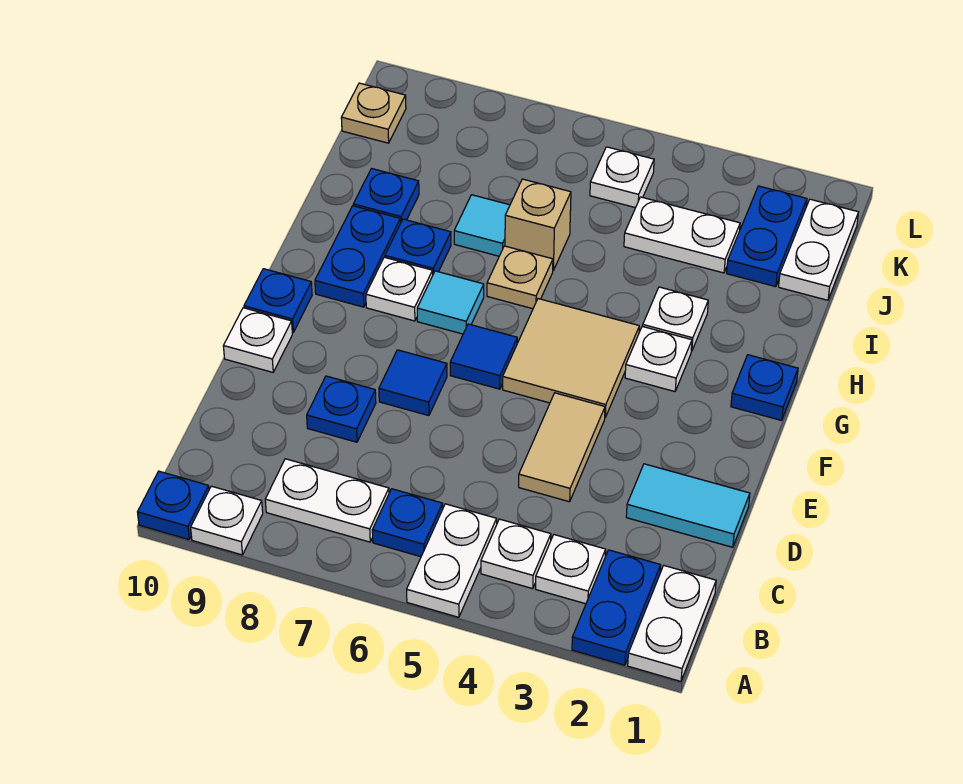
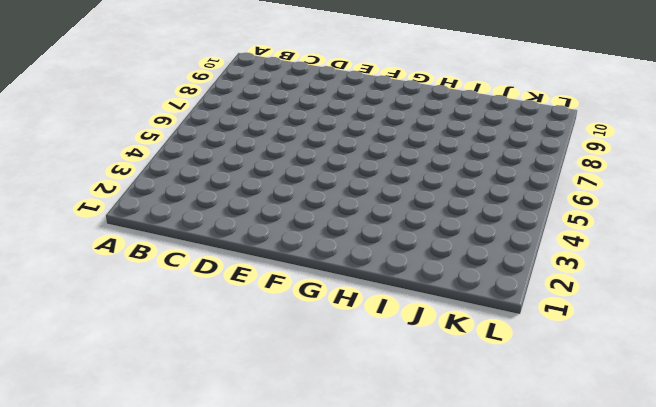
none -> white 1x2 plate [628,566,716,681]
none -> blue 1x2 plate [572,550,661,665]
none -> white 1x2 plate [407,504,497,617]
none -> white 1x1 plate [191,486,263,555]

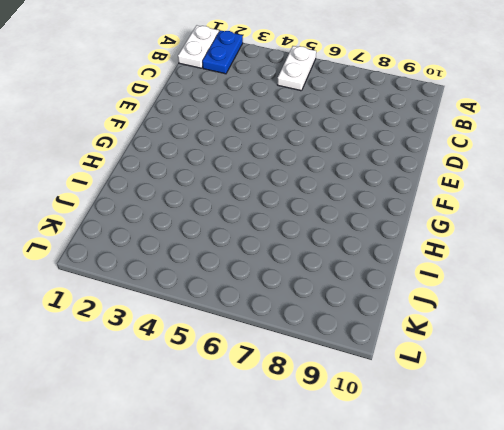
none -> white 1x1 plate [191,486,263,555]
none -> blue 1x1 plate [138,471,209,539]
none -> white 1x1 plate [536,535,606,604]
none -> white 1x1 plate [481,519,551,589]

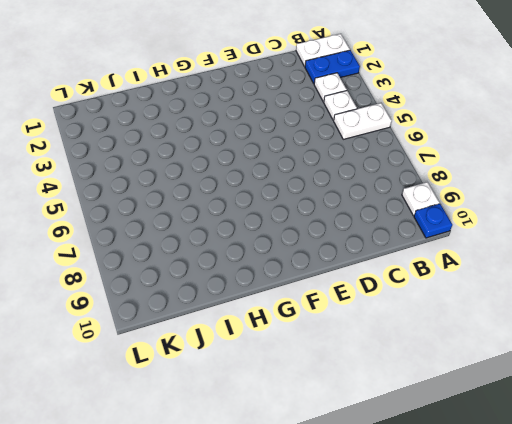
none -> blue 1x1 plate [372,489,443,557]
none -> white 1x2 plate [265,459,389,542]
none -> cyan 1x2 tile [626,464,750,547]
none -> tan 1x2 tile [519,393,605,502]

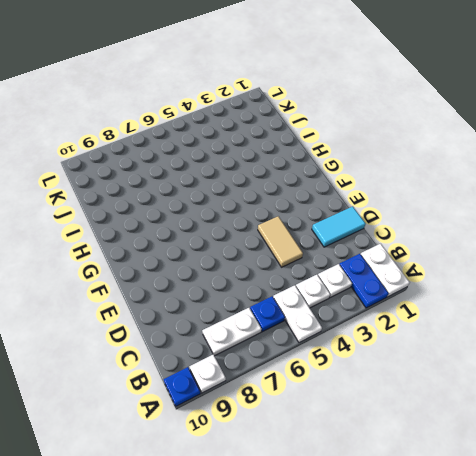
none -> blue 1x1 plate [307,376,376,442]
none -> blue 1x1 tile [379,350,447,416]
none -> white 1x1 plate [224,308,292,372]
none -> tan 2x2 tile [503,299,639,417]

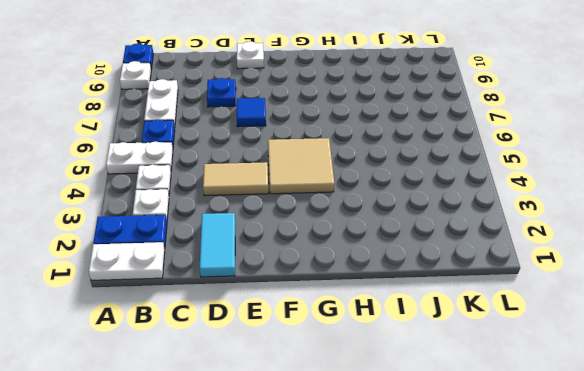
none -> blue 1x1 tile [450,324,517,389]
none -> blue 1x1 plate [244,269,312,332]
none -> blue 1x1 plate [731,355,798,420]
none -> white 1x1 plate [625,326,692,392]

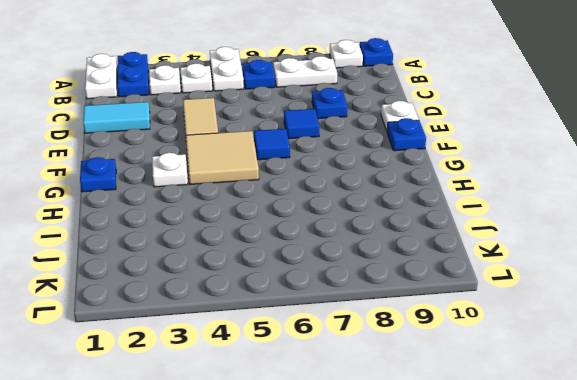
none -> cyan 1x1 tile [417,271,484,334]
none -> white 1x1 plate [366,257,433,321]
none -> blue 1x2 plate [315,206,400,307]
none -> white 1x1 plate [643,287,708,351]

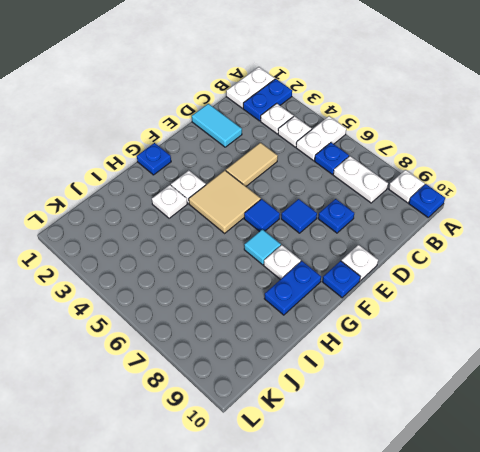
none -> tan 1x1 plate [487,246,553,309]
none -> blue 1x1 plate [385,219,451,274]
none -> tan 1x1 brick [505,179,571,270]
none -> cyan 1x1 tile [454,195,510,256]

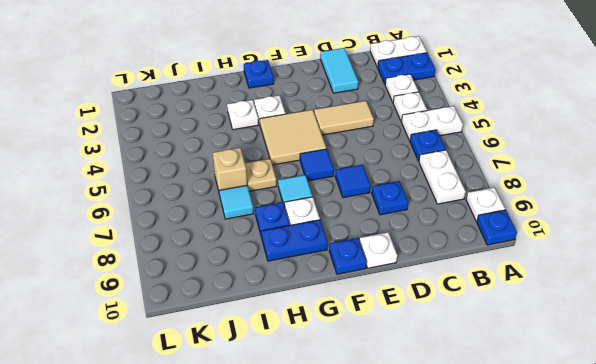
none -> blue 1x1 plate [353,169,419,223]
none -> white 1x2 plate [779,199,859,300]
none -> blue 1x2 plate [727,186,807,287]
none -> white 1x2 plate [624,197,740,273]

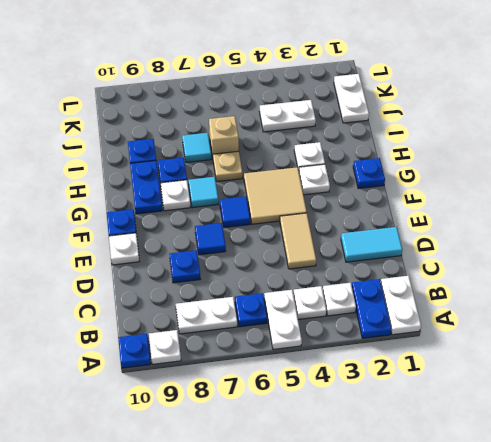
none -> blue 1x2 plate [727,186,807,287]
none -> white 1x1 plate [590,147,654,208]
none -> tan 1x1 plate [341,83,406,143]

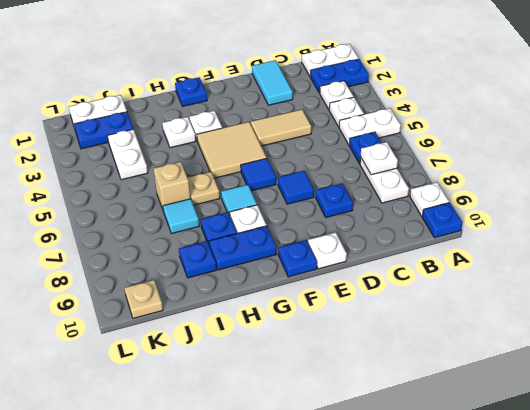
white 1x1 plate [361,142,398,175] -> white 1x1 plate moved to [590,147,654,208]

